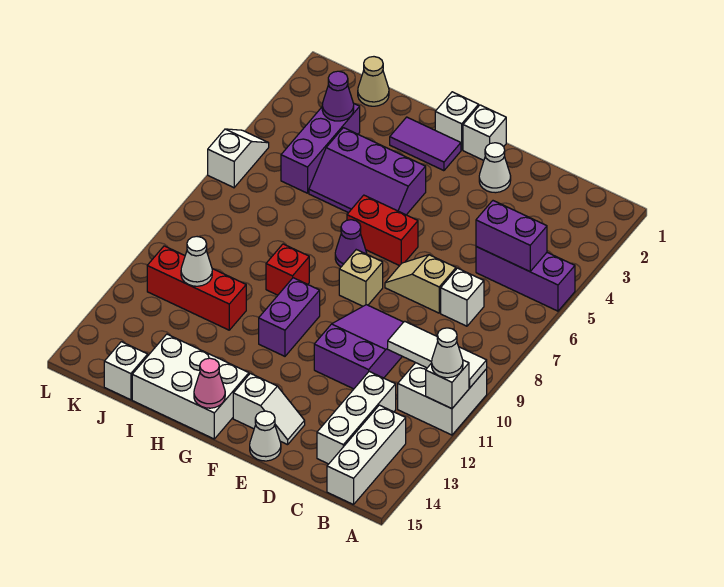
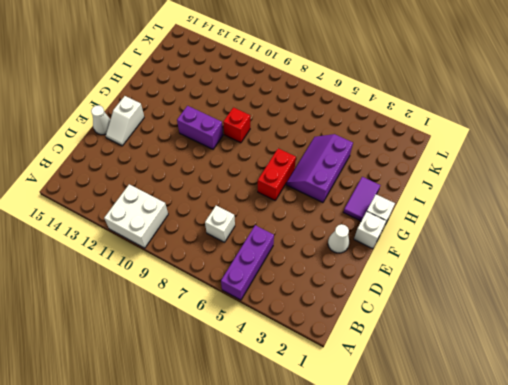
none -> white 1x3 brick [327,405,406,505]
none -> white 1x3 brick [317,371,396,464]
none -> tan 1x2 slope [385,255,456,313]
none -> purple 2x3 slope [314,305,403,389]

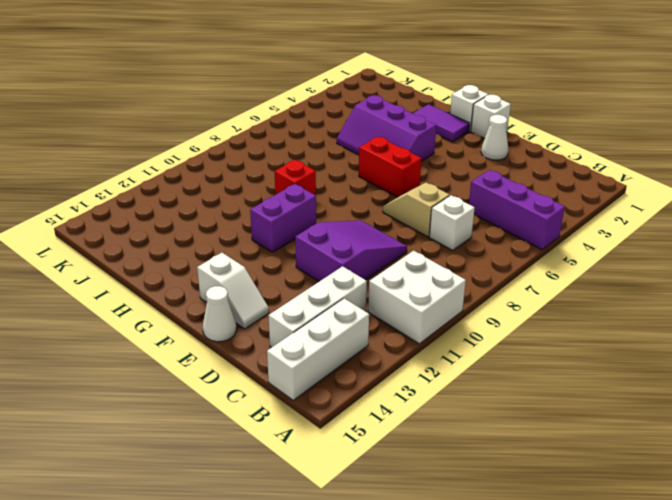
none -> tan 1x1 brick [339,250,383,306]
none -> purple 1x1 cone [335,220,367,267]
none -> white 2x3 brick [132,334,249,439]
none -> red 1x3 brick [147,246,246,330]

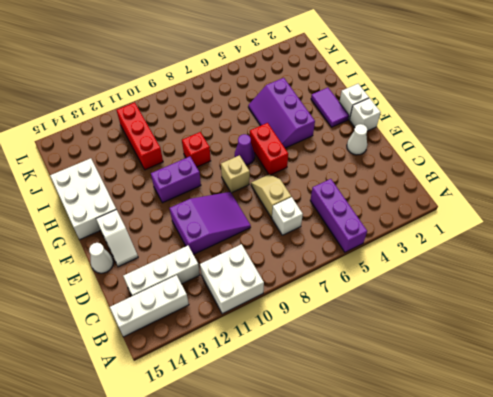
none -> tan 1x1 cone [358,57,389,106]
none -> purple 1x3 brick [281,104,360,193]
none -> white 1x1 brick [104,342,148,400]
none -> white 1x2 slope [208,129,269,188]

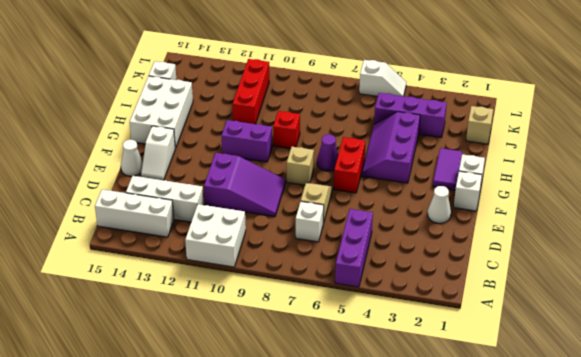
tan 1x1 brick [466,106,493,144] -> tan 1x1 cone [358,57,389,106]
none -> white 1x3 tile [388,321,487,388]
none -> white 1x1 brick [426,360,469,409]
none -> purple 1x2 brick [476,201,547,272]
none -> pink 1x1 cone [194,358,225,408]

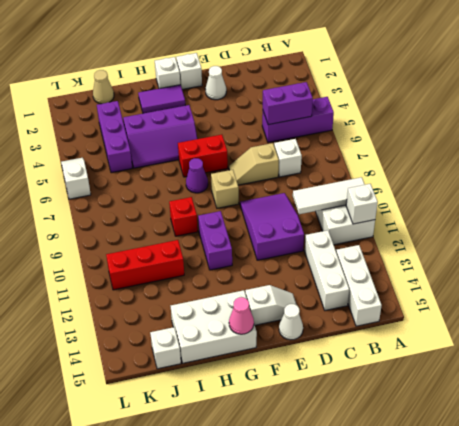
none -> purple 1x1 cone [322,71,354,121]
none -> white 1x1 cone [181,237,212,286]
none -> white 1x1 cone [432,328,463,378]

